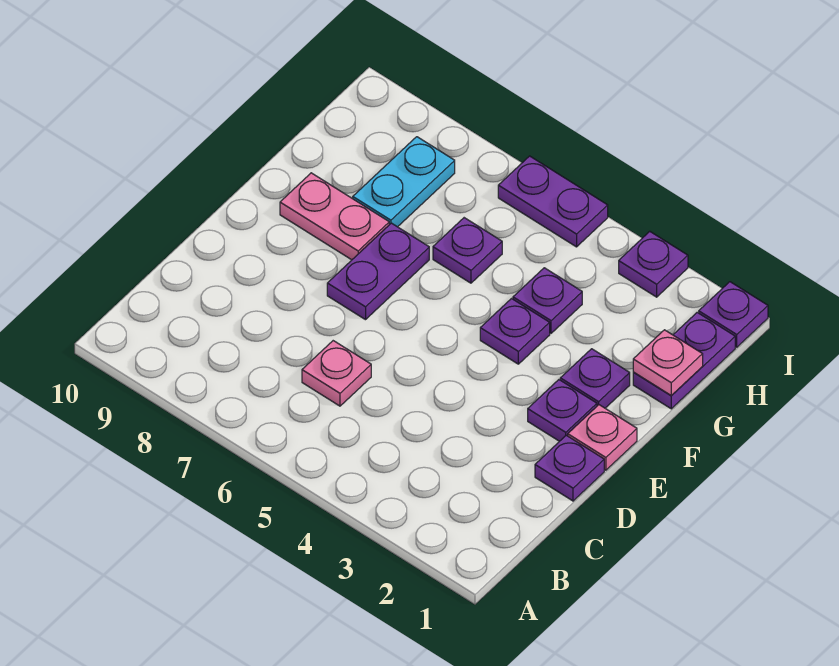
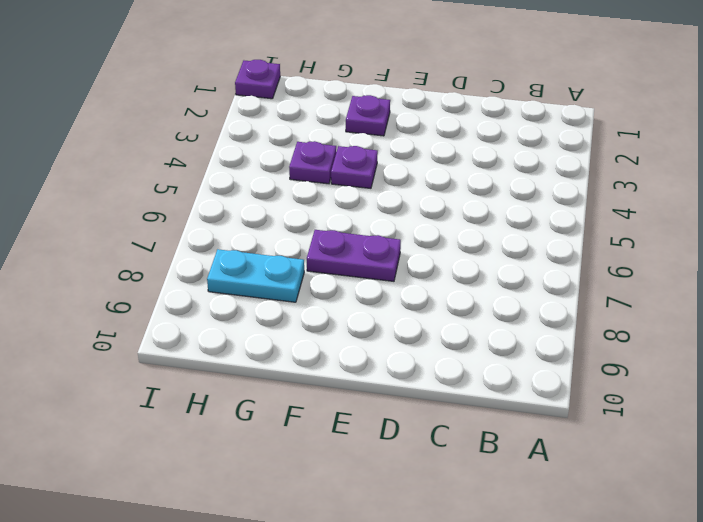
none -> pink 1x1 plate [302,341,371,406]
none -> purple 1x1 plate [535,435,604,501]
none -> pink 1x1 plate [568,405,637,470]

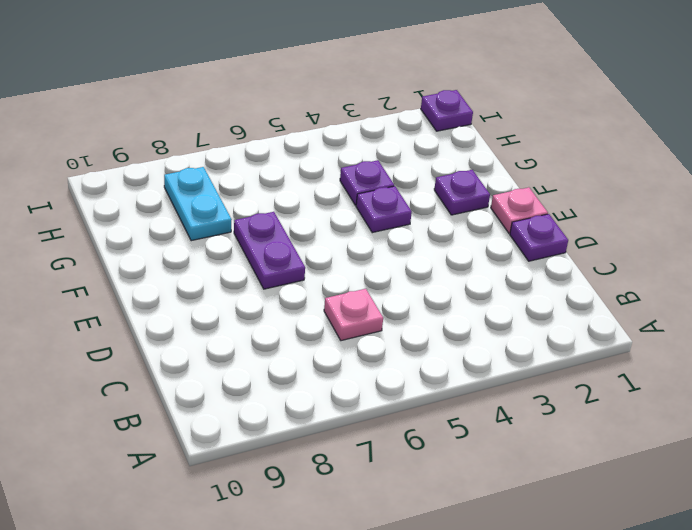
none -> purple 1x1 plate [528,380,597,441]
none -> pink 1x2 plate [280,173,389,260]
none -> purple 1x2 plate [633,312,735,409]

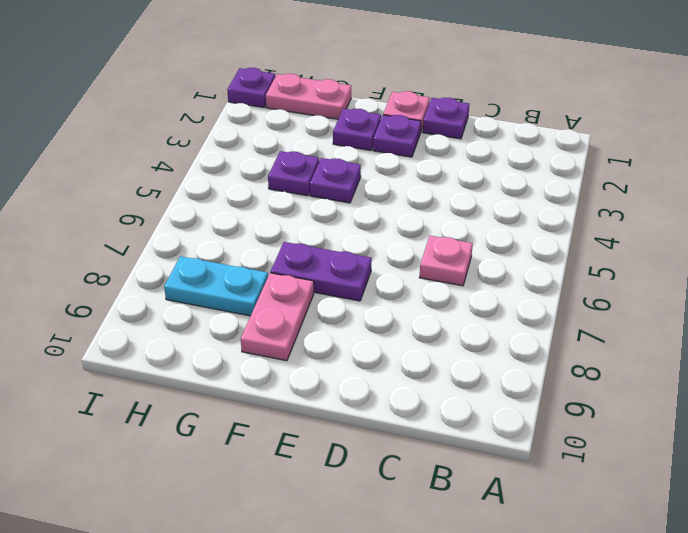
pink 1x2 plate [266,74,351,119] -> purple 1x2 plate [633,312,735,409]
none -> purple 1x1 plate [433,218,502,283]
none -> purple 1x1 plate [619,231,688,297]
none -> purple 1x2 plate [498,156,608,247]

